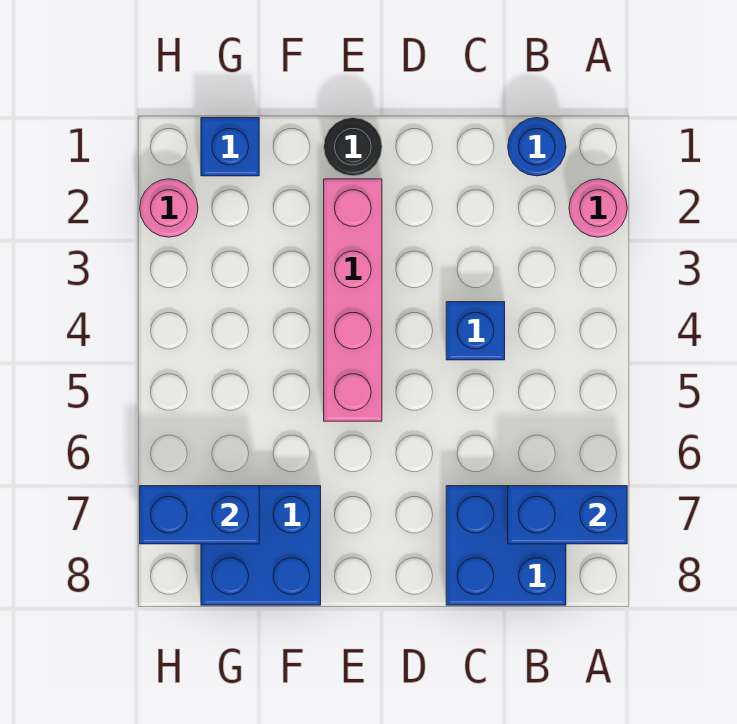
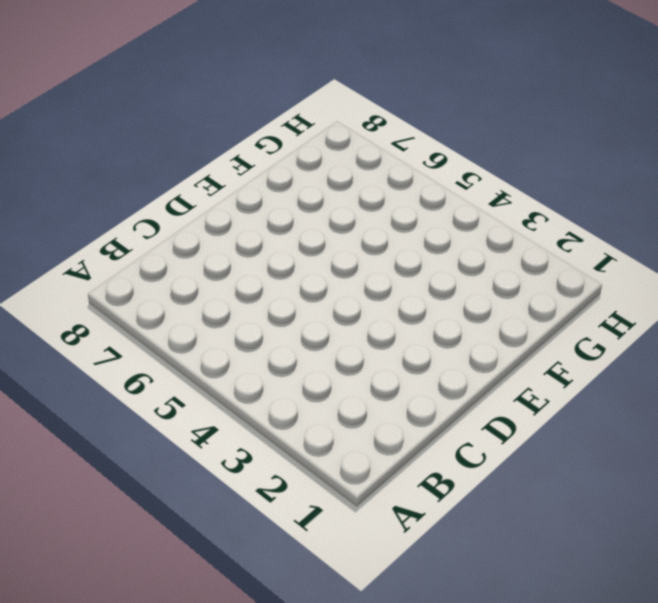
none -> pink 1x1 round brick [569,179,627,237]
none -> blue 1x1 round brick [508,118,566,176]

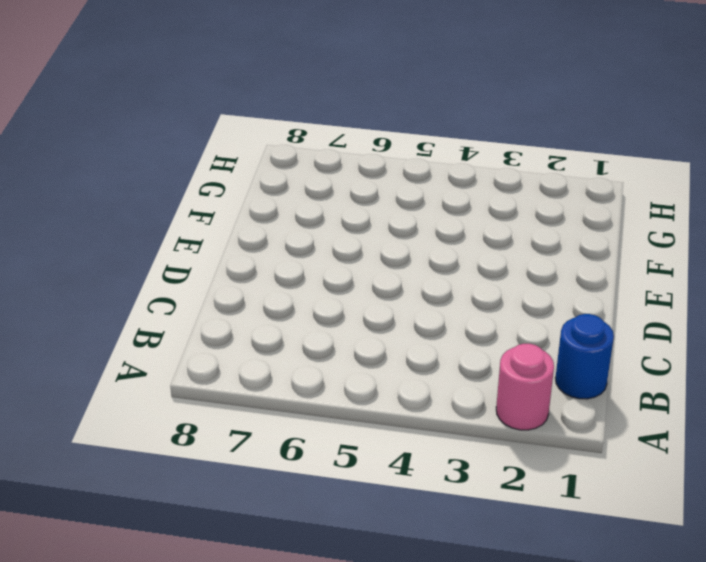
none -> blue 2x2 brick [446,486,566,605]
none -> blue 1x1 brick [446,302,505,360]

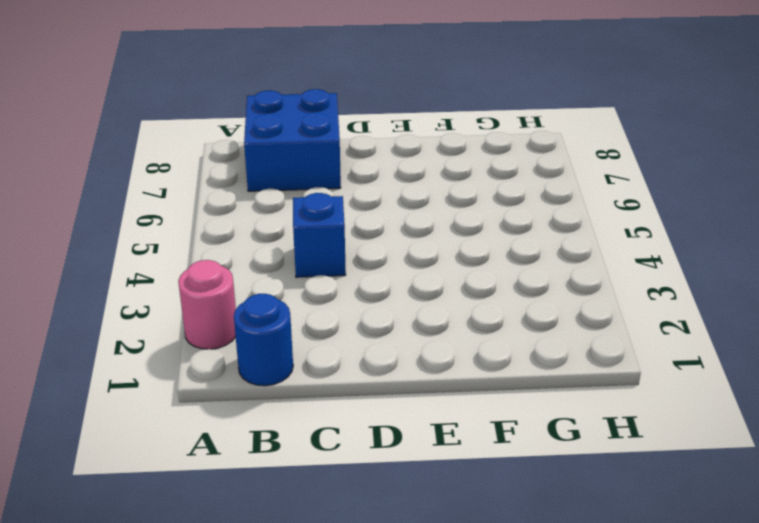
none -> black 1x1 round brick [324,118,382,176]
none -> pink 1x4 brick [324,179,382,421]

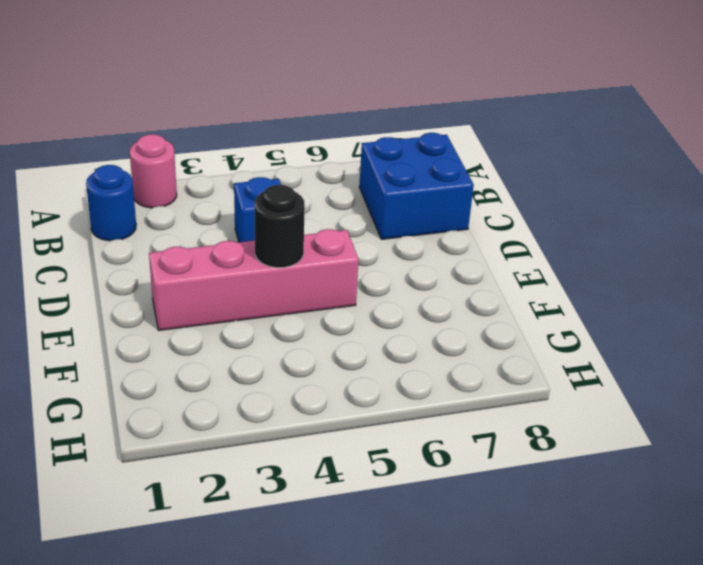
black 1x1 round brick [254,185,305,268] -> black 1x1 round brick moved to [324,118,382,176]
none -> blue 2x2 brick [201,486,321,605]
none -> blue 1x1 brick [201,118,259,176]

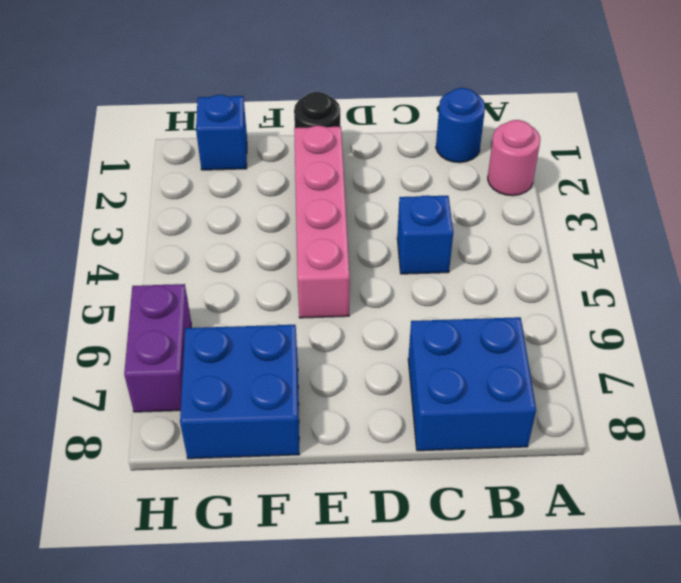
purple 1x2 brick [124,284,191,412] -> none
none -> pink 1x1 round brick [140,179,198,237]
none -> blue 1x2 brick [508,486,627,544]

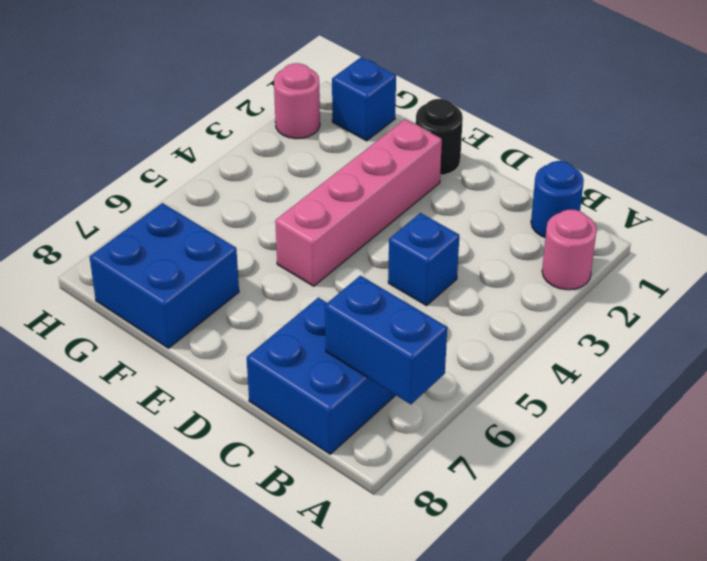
none -> blue 1x2 brick [140,486,259,544]

